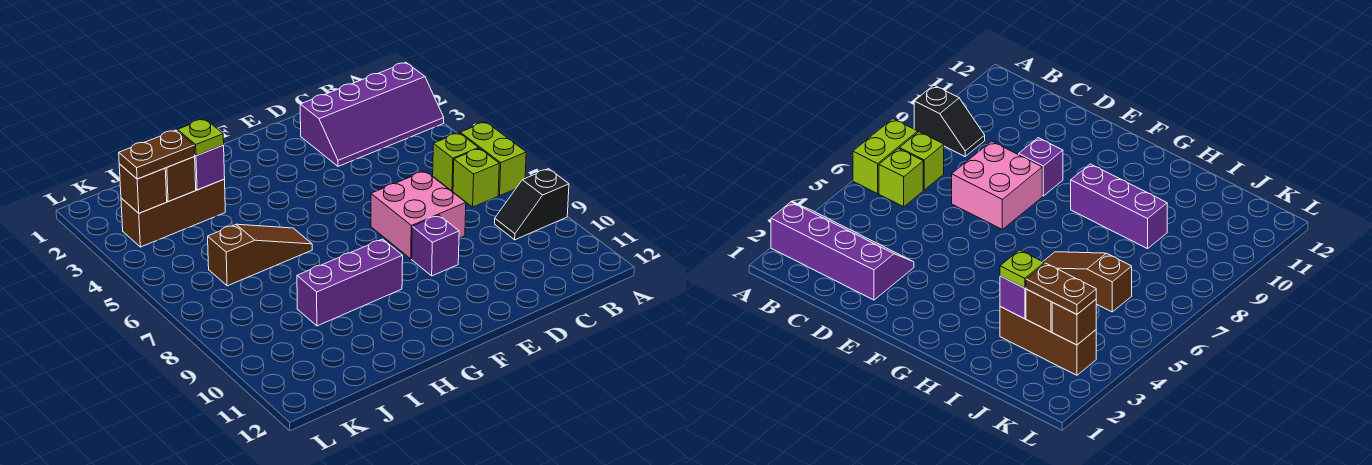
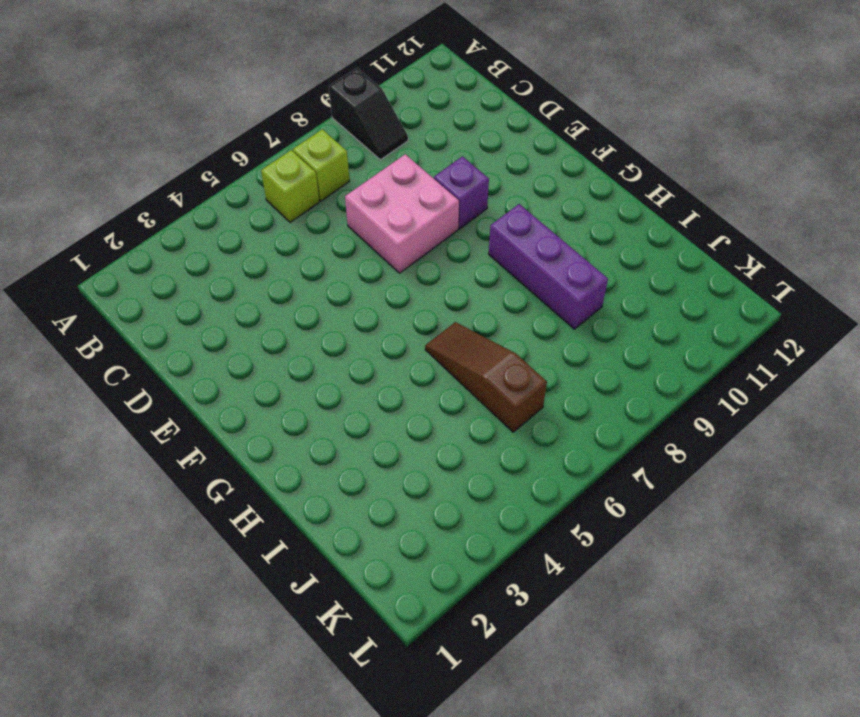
none -> purple 2x4 slope [300,63,444,166]
none -> lime 1x2 brick [460,122,526,196]
none -> brown 1x3 brick [121,179,225,247]

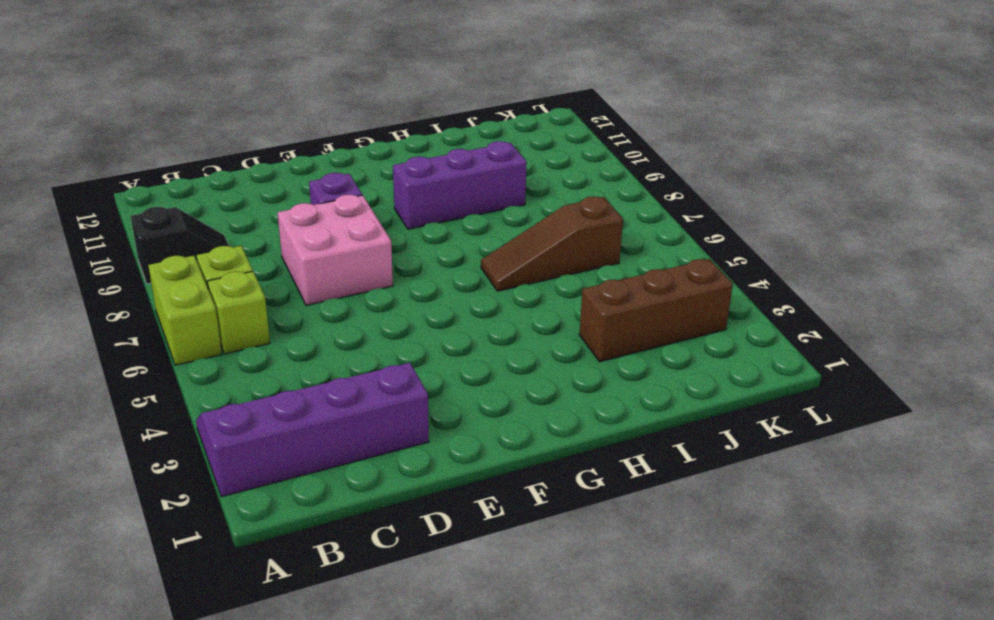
none -> purple 1x1 brick [194,145,225,190]
none -> brown 1x1 brick [165,157,196,202]
none -> brown 1x1 brick [119,164,167,213]

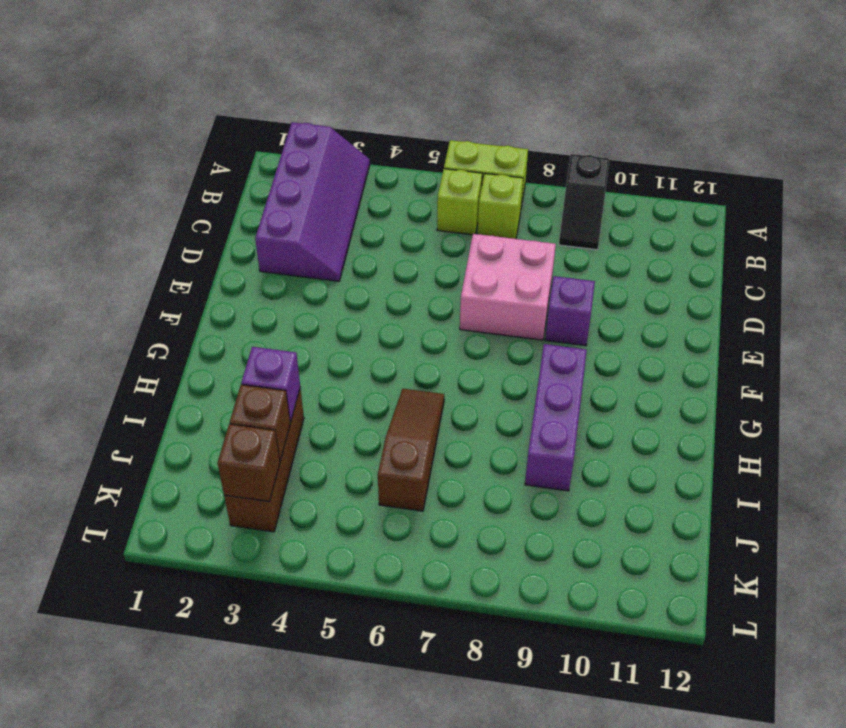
none -> lime 1x1 plate [178,119,224,156]
none -> brown 1x2 plate [119,130,195,179]

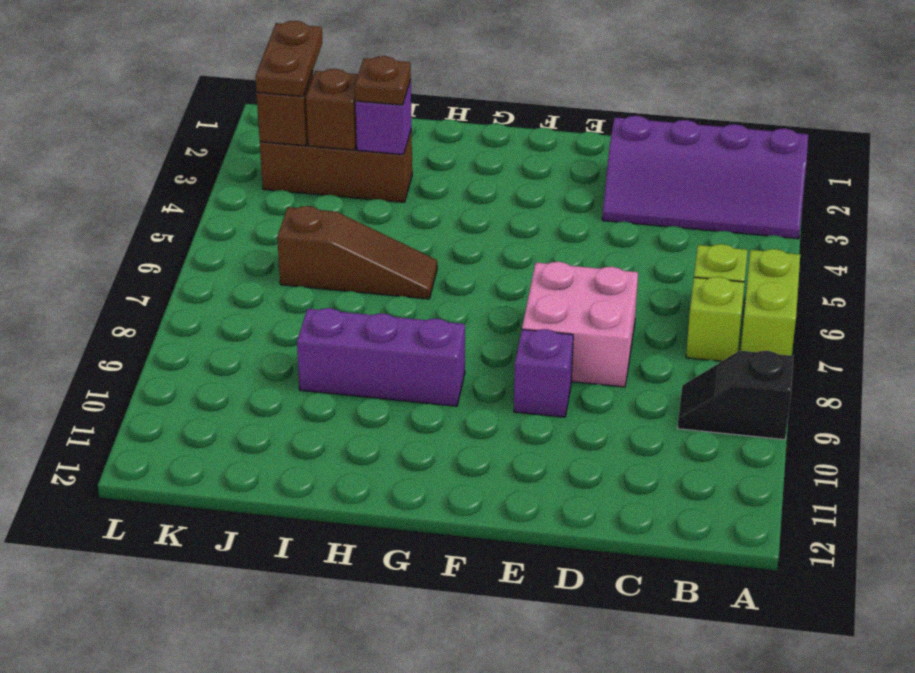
brown 1x1 plate [355,56,411,105] -> lime 1x1 plate [178,119,224,156]
brown 1x2 plate [255,21,322,96] -> brown 1x2 plate turned to [119,130,195,179]

